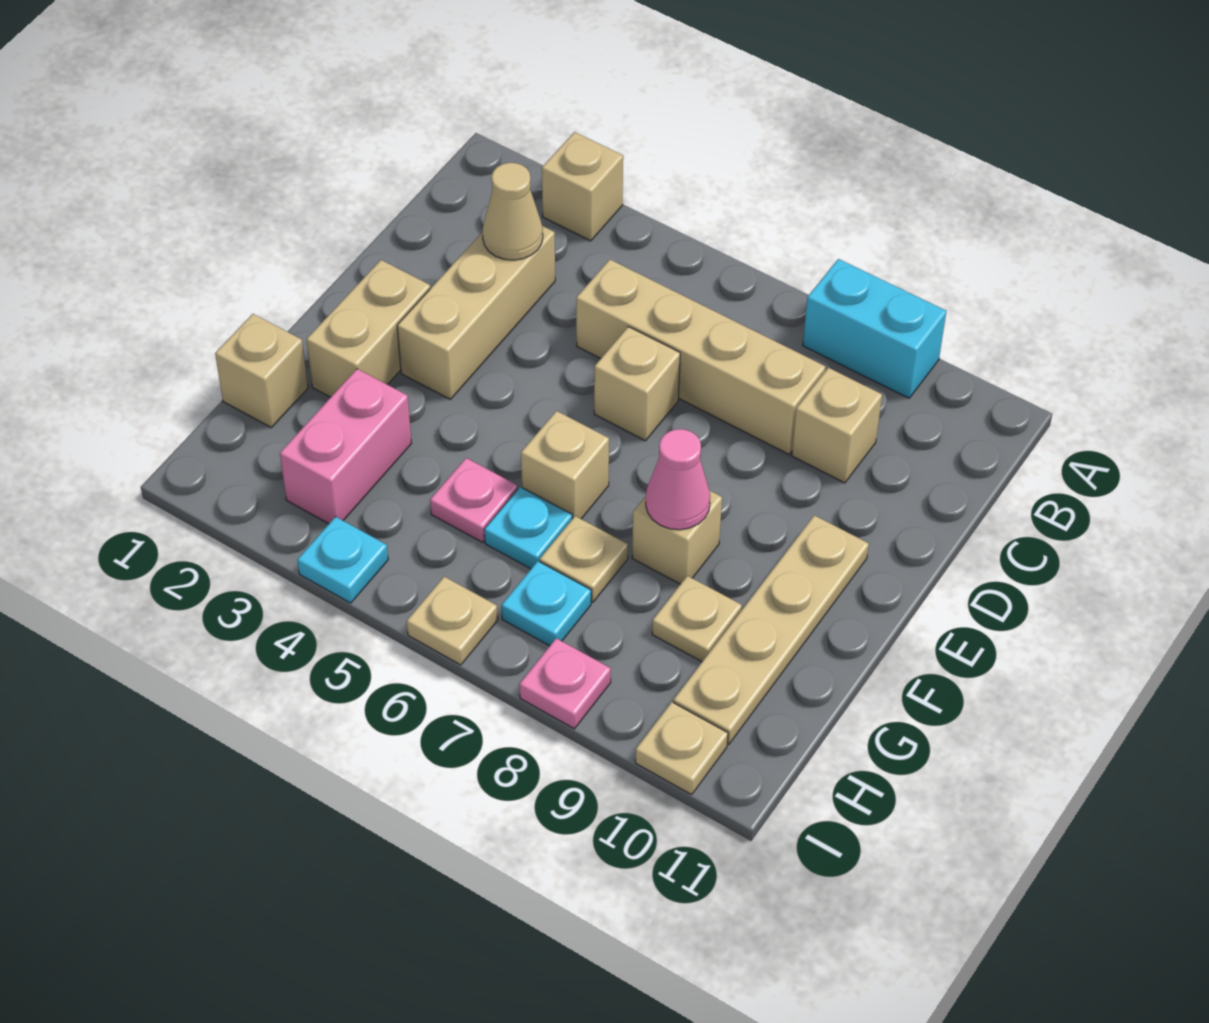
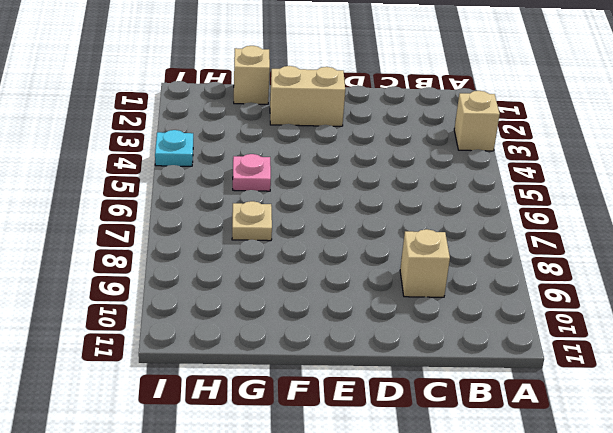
none -> cyan 1x2 brick [803,259,946,398]
none -> tan 1x3 brick [397,226,555,399]
none -> tan 1x4 brick [576,260,825,454]

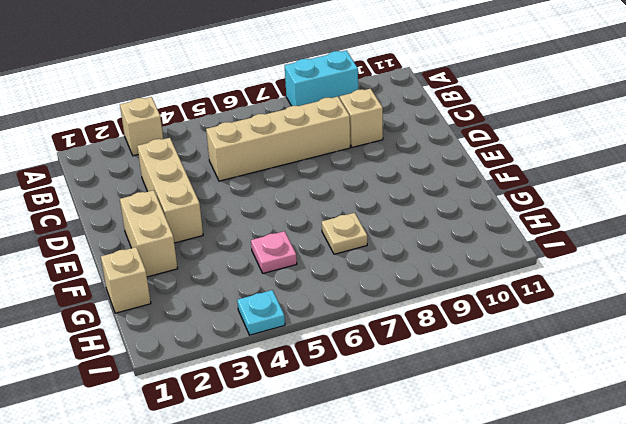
none -> tan 1x1 brick [594,327,680,441]
none -> tan 1x4 plate [673,515,869,745]
none -> tan 1x1 brick [521,411,609,519]

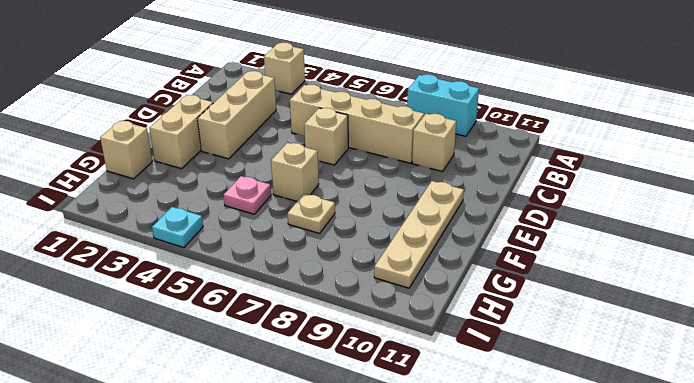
none -> tan 1x1 brick [632,490,722,584]
none -> pink 1x2 brick [280,369,412,524]
none -> cyan 1x1 plate [484,487,572,569]

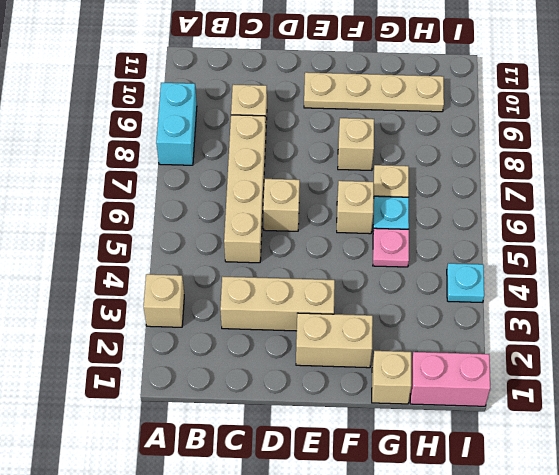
pink 1x2 brick [410,352,490,406] -> pink 1x2 brick moved to [280,369,412,524]
none -> tan 1x1 plate [652,576,742,662]
none -> cyan 1x1 plate [502,561,591,646]
none -> tan 1x1 plate [407,577,498,665]

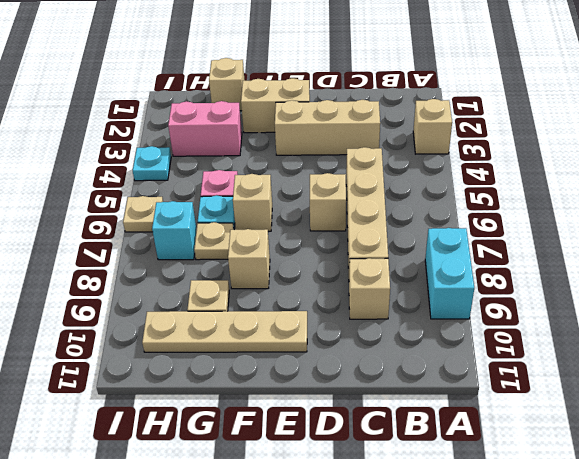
cyan 1x1 brick [152,201,197,260] -> cyan 1x1 plate [502,561,591,646]
none -> pink 1x1 plate [519,638,611,729]
none -> tan 1x1 plate [635,702,728,795]
none -> tan 1x1 cone [482,163,543,260]

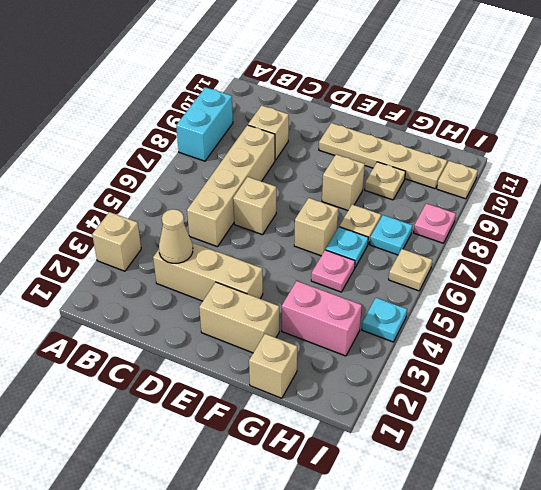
none -> pink 1x1 cone [646,429,710,530]

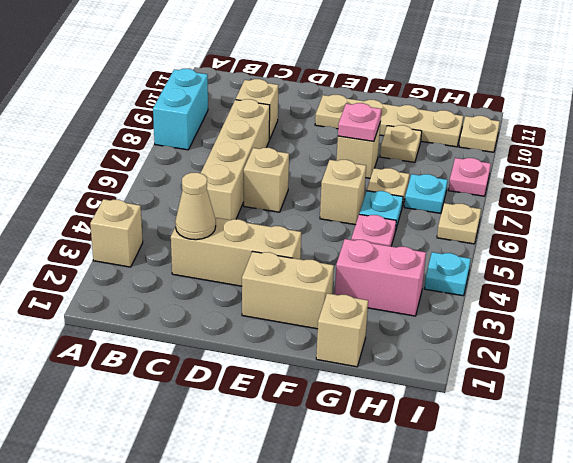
pink 1x1 plate [338,103,381,141] -> pink 1x1 cone [646,429,710,530]

